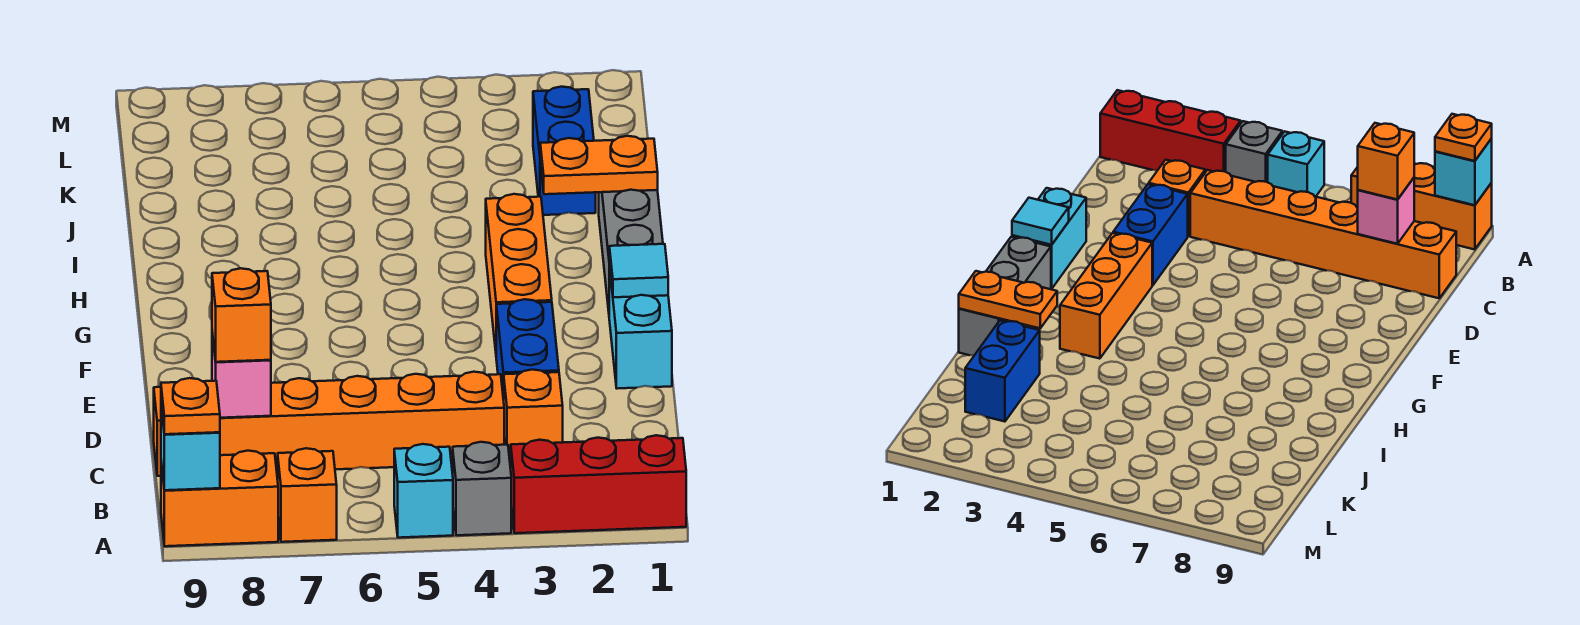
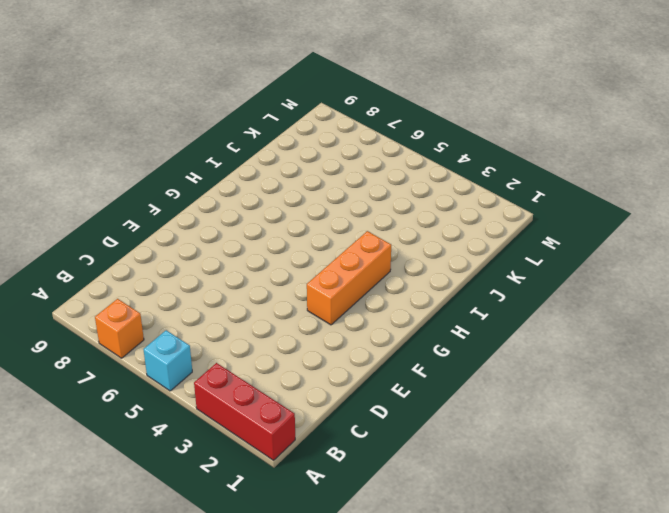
none -> grey 1x1 brick [453,442,511,535]
none -> orange 1x2 brick [161,451,278,546]
none -> orange 1x1 brick [504,370,563,463]

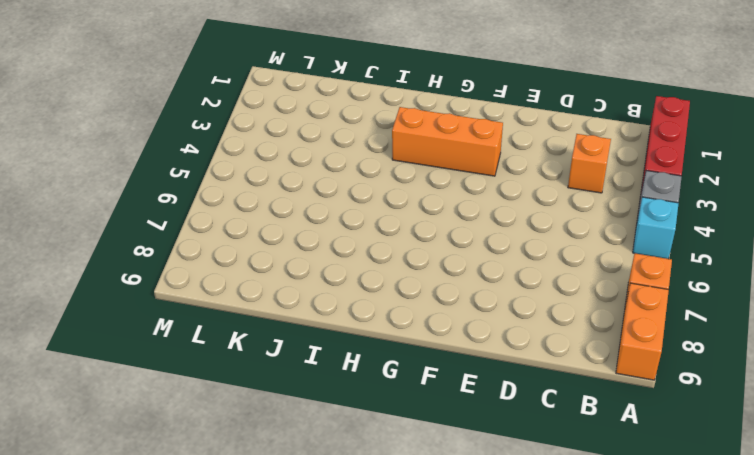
none -> orange 1x6 brick [154,372,504,476]
none -> blue 1x2 brick [496,299,559,400]
none -> cyan 1x2 brick [609,266,672,389]

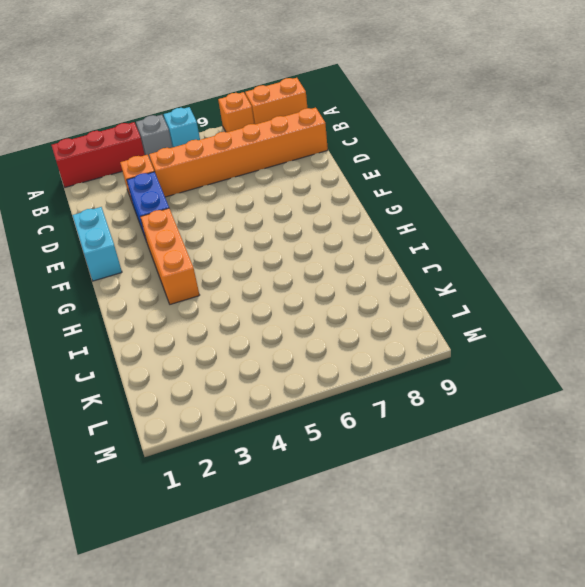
none -> grey 1x3 brick [599,190,663,311]
none -> blue 1x2 brick [533,87,596,215]
none -> cyan 1x1 brick [161,406,220,490]

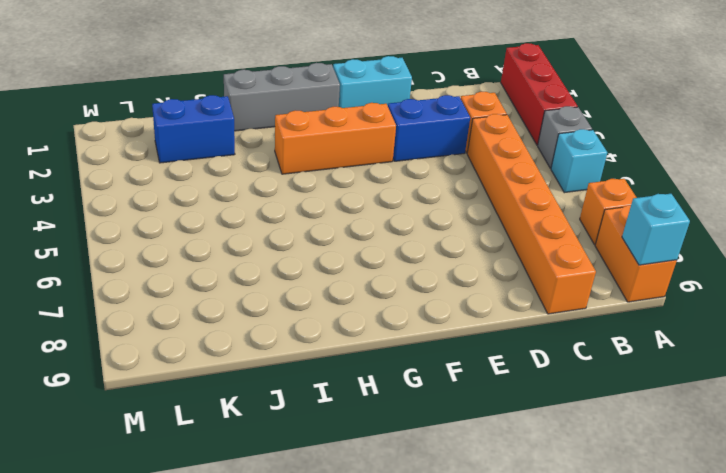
none -> pink 1x1 brick [212,333,271,418]
none -> cyan 1x1 tile [609,244,668,297]
none -> orange 1x2 plate [540,136,658,194]

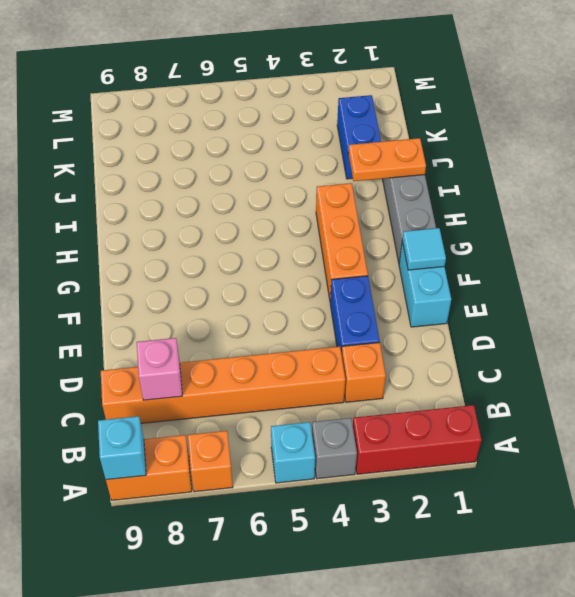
none -> orange 1x1 plate [161,378,220,434]
none -> orange 1x1 brick [212,268,271,362]

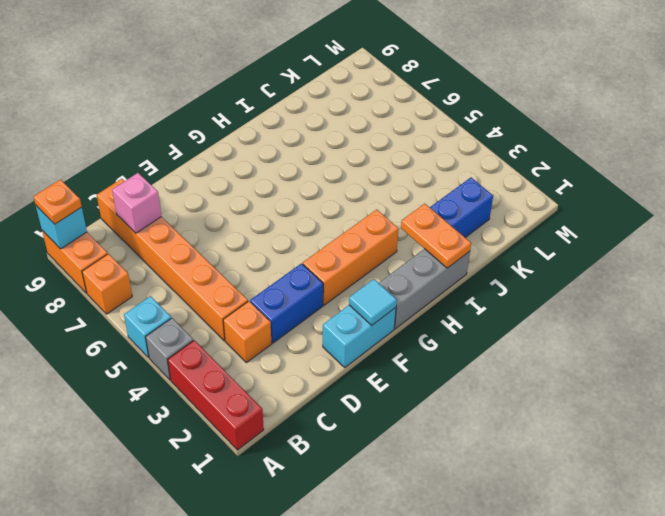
none -> orange 1x1 brick [212,268,271,362]

